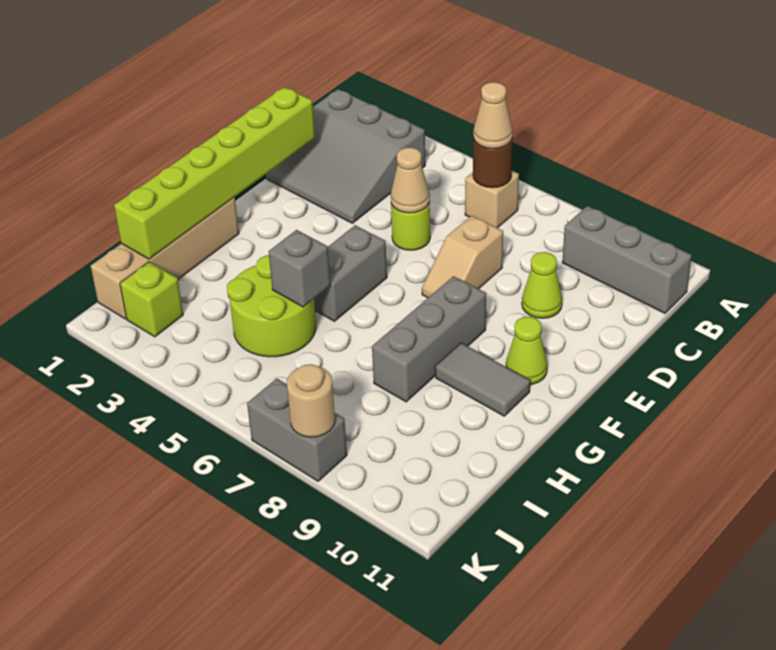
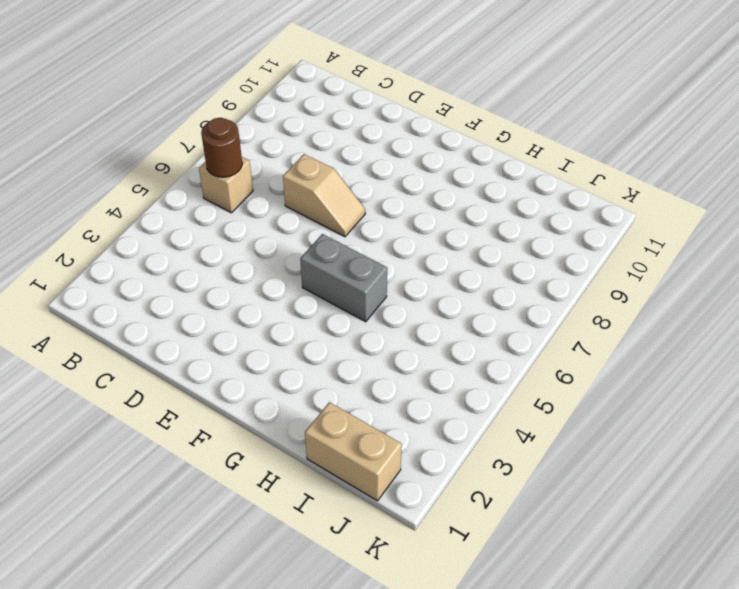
tan 1x2 brick [305,402,402,501] -> tan 1x4 brick [91,197,239,319]
none -> grey 3x3 slope [266,89,425,223]
none -> grey 1x3 brick [562,206,692,313]
none -> lime 1x1 round brick [391,202,430,250]

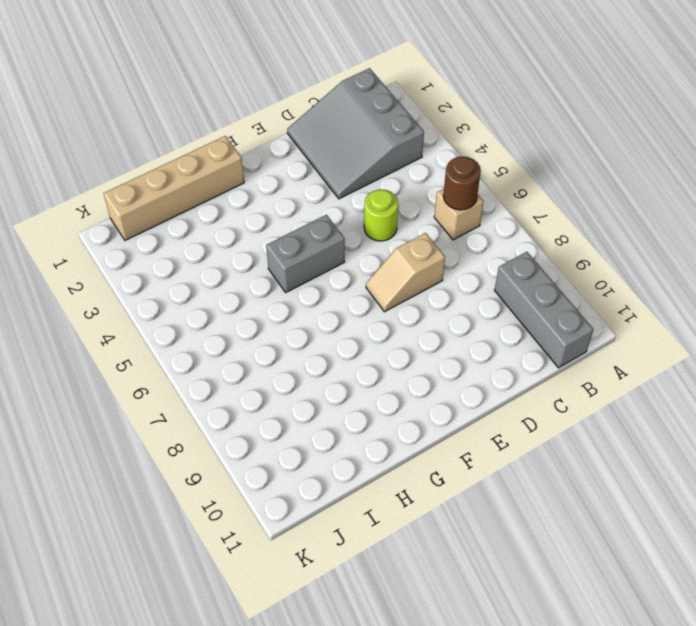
none -> lime 1x1 cone [522,252,562,318]
none -> grey 1x3 brick [372,276,486,402]
none -> lime 1x1 cone [505,317,547,385]

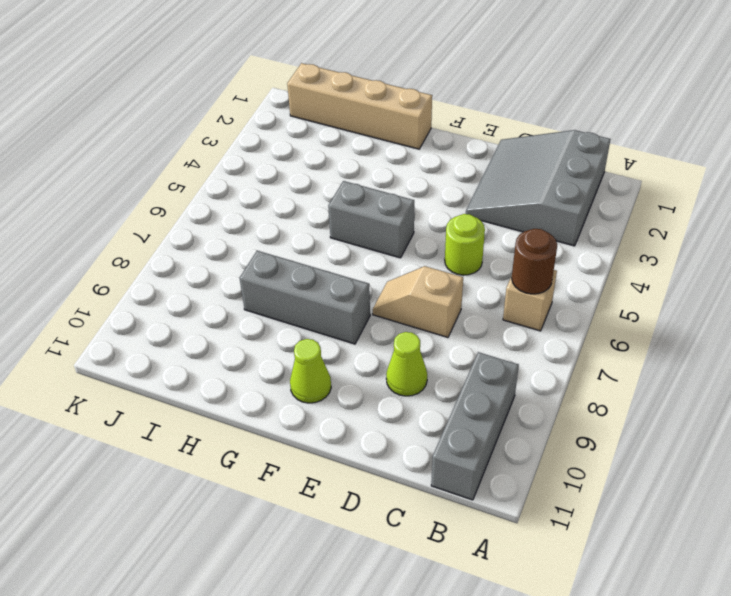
none -> grey 1x2 tile [435,343,530,416]
none -> lime 2x2 round brick [227,255,316,357]
none -> lime 1x1 brick [120,262,183,337]

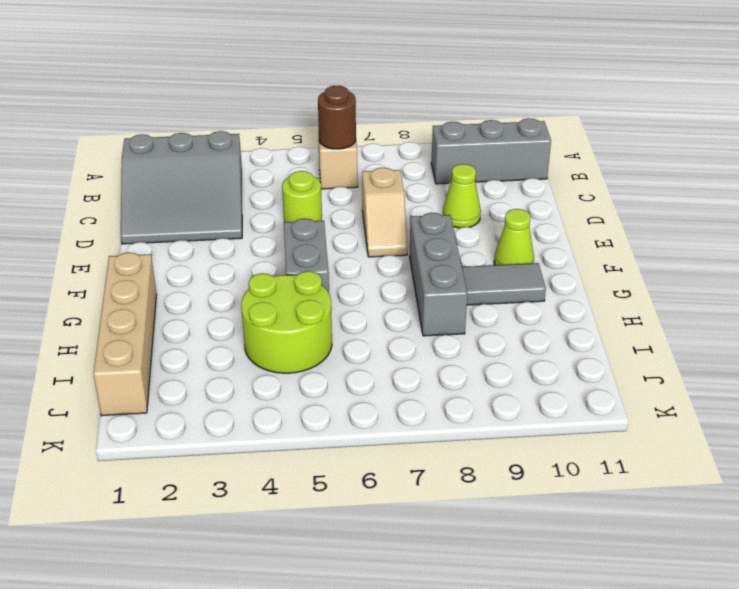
none -> lime 1x1 brick [120,262,183,337]
none -> grey 1x2 brick [247,378,347,481]
none -> lime 1x6 brick [114,87,315,259]

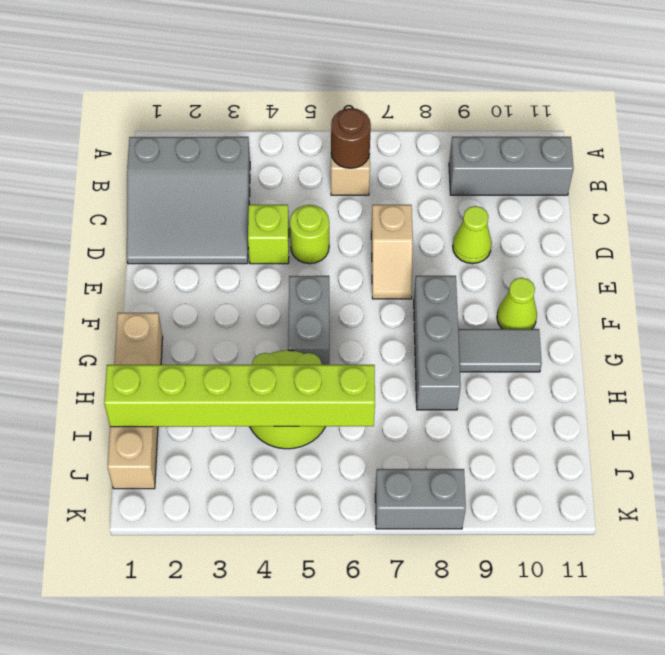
lime 1x1 brick [248,205,289,264] -> lime 1x1 brick moved to [120,262,183,337]
lime 1x6 brick [104,365,375,427] -> lime 1x6 brick turned to [114,87,315,259]
none -> tan 1x1 cone [391,147,430,213]
none -> grey 1x1 brick [268,230,330,307]
none -> tan 1x1 round brick [287,364,335,437]

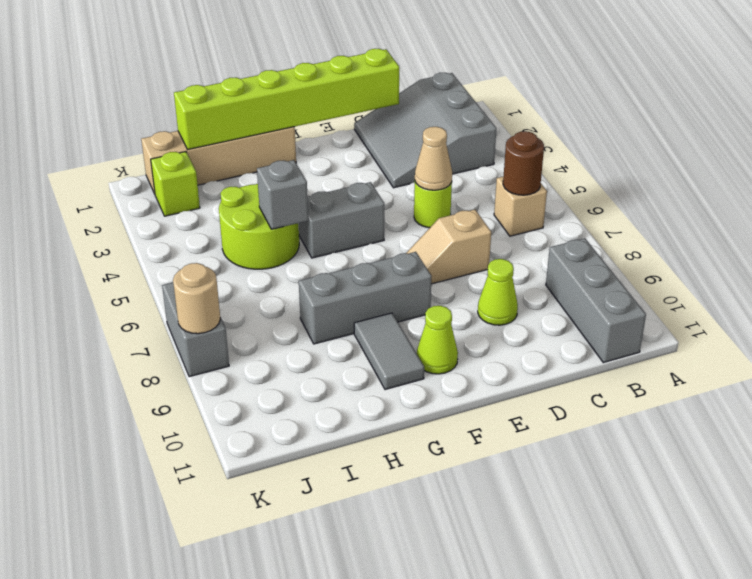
none -> tan 1x1 cone [473,82,513,149]

